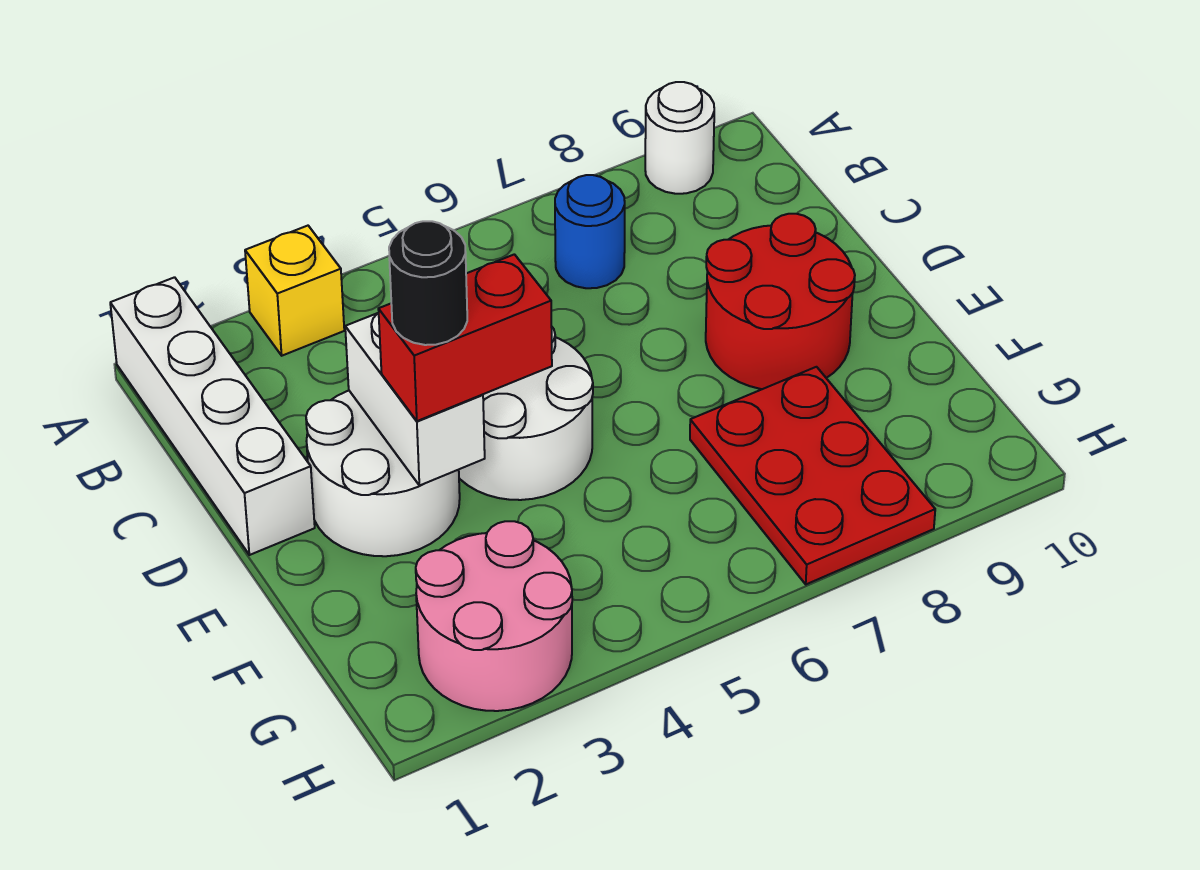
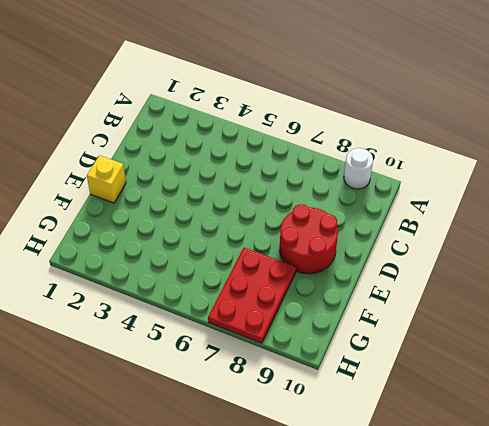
yellow 1x1 brick [87,155,126,203] -> yellow 1x1 brick moved to [245,226,344,356]
none -> white 1x4 brick [110,277,315,555]
none -> blue 1x1 round brick [555,175,625,288]
none -> white 2x2 round brick [306,391,460,556]

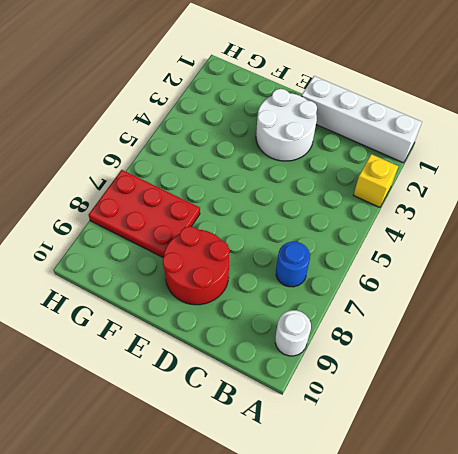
none -> white 2x2 round brick [459,326,593,500]
none -> pink 2x2 round brick [416,521,572,711]
none -> white 1x2 brick [345,313,485,486]

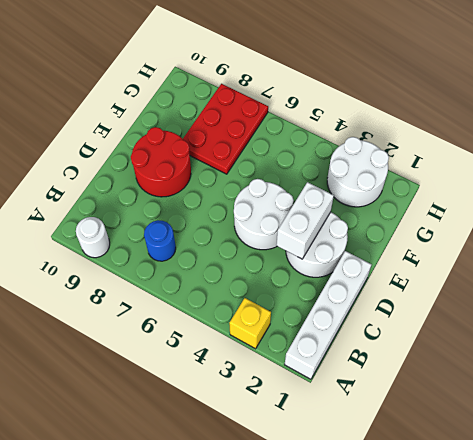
white 2x2 round brick [327,137,389,207] -> pink 2x2 round brick [416,521,572,711]
none -> red 1x2 brick [378,254,552,421]
none -> black 1x1 round brick [389,221,467,345]

